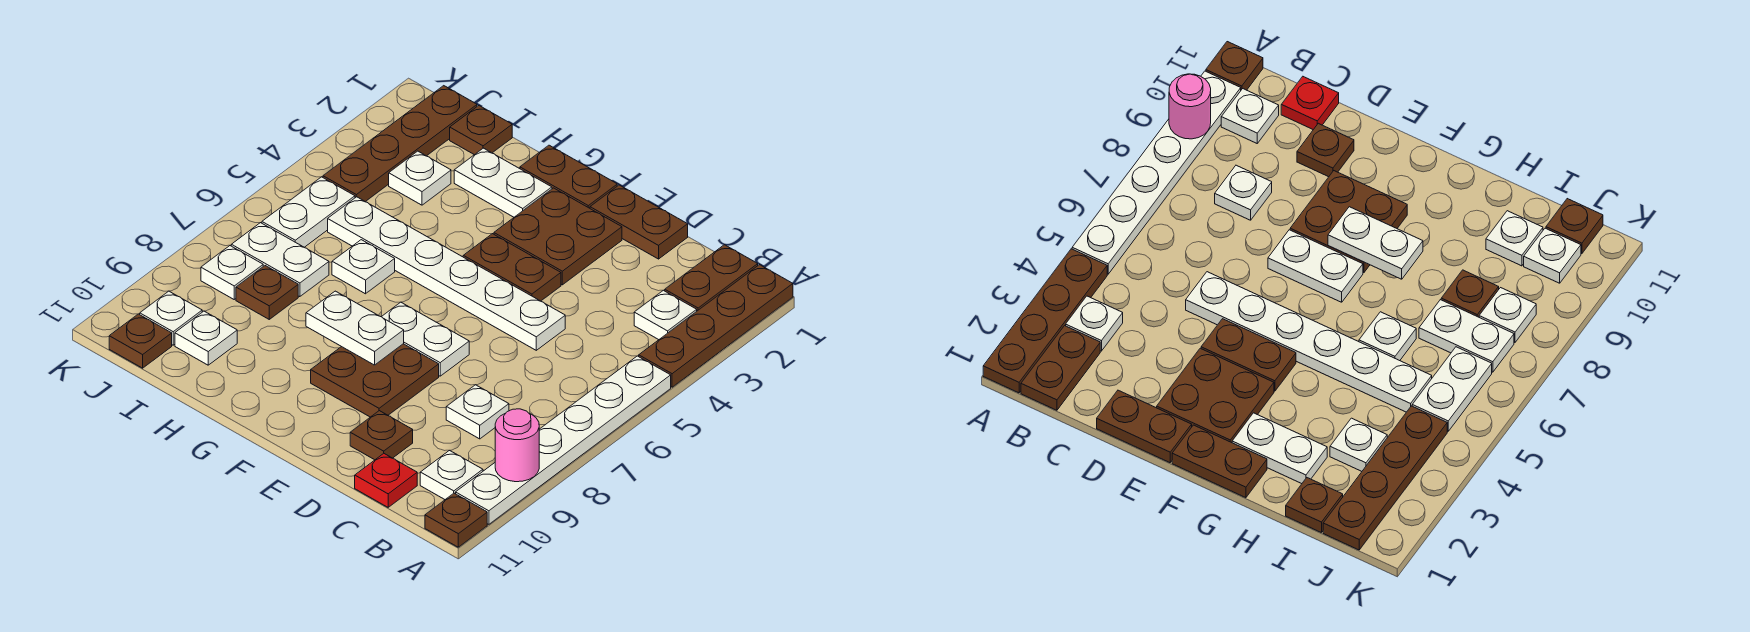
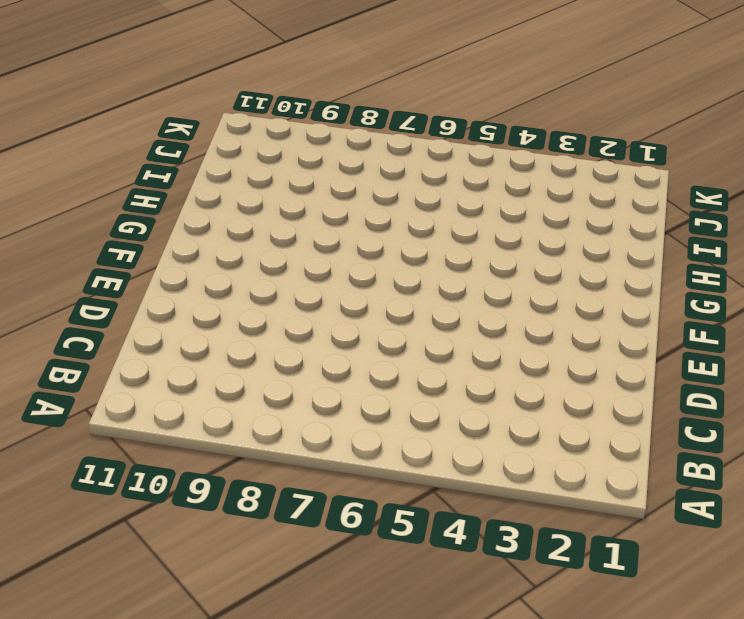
none -> brown 1x4 plate [639,265,793,387]
none -> white 1x6 plate [456,356,671,524]
none -> brown 1x1 plate [425,493,487,547]
none -> brown 1x2 plate [665,245,758,311]

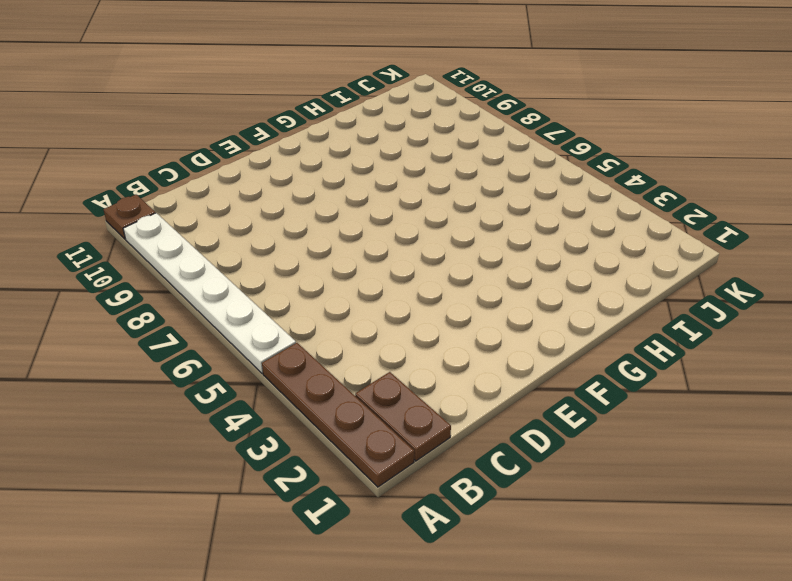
none -> white 1x1 plate [634,290,697,340]
none -> white 1x1 plate [420,450,483,499]
none -> white 1x1 plate [446,385,509,439]
none -> red 1x1 plate [355,454,417,507]

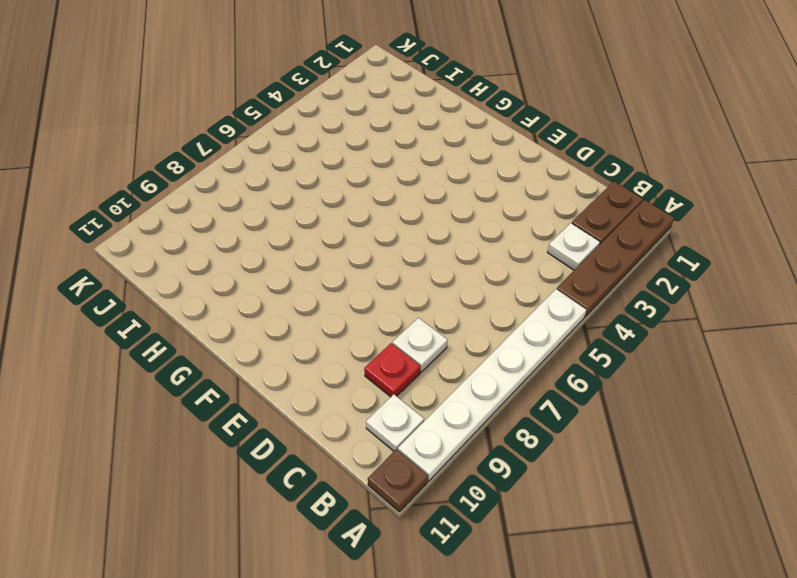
red 1x1 plate [364,343,420,397] -> red 1x1 plate moved to [355,454,417,507]
none -> brown 1x2 plate [590,185,688,259]
none -> white 1x6 plate [328,197,565,350]
none -> brown 1x1 plate [350,411,413,460]
none -> brown 2x2 plate [494,188,622,285]

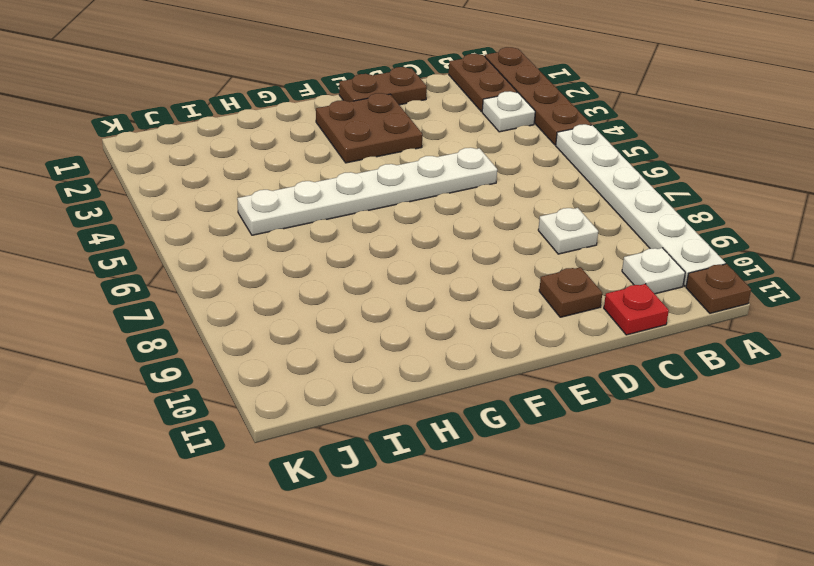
none -> brown 1x2 plate [463,234,561,301]
none -> white 1x2 plate [382,302,469,376]
none -> brown 2x2 plate [311,344,439,417]
none -> brown 1x2 plate [520,145,617,208]

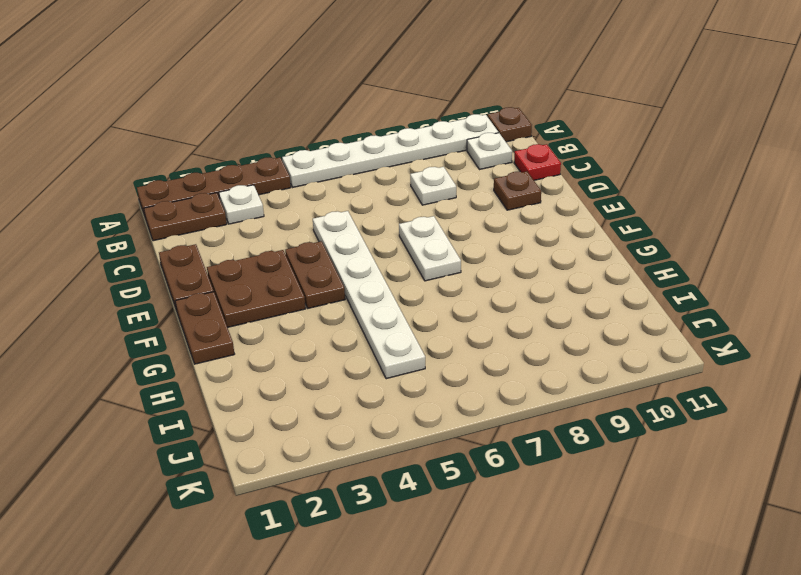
none -> brown 2x2 plate [311,344,439,417]
none -> white 1x2 plate [454,148,552,217]
none -> white 1x1 plate [332,240,395,294]
none -> brown 1x1 plate [450,106,512,155]

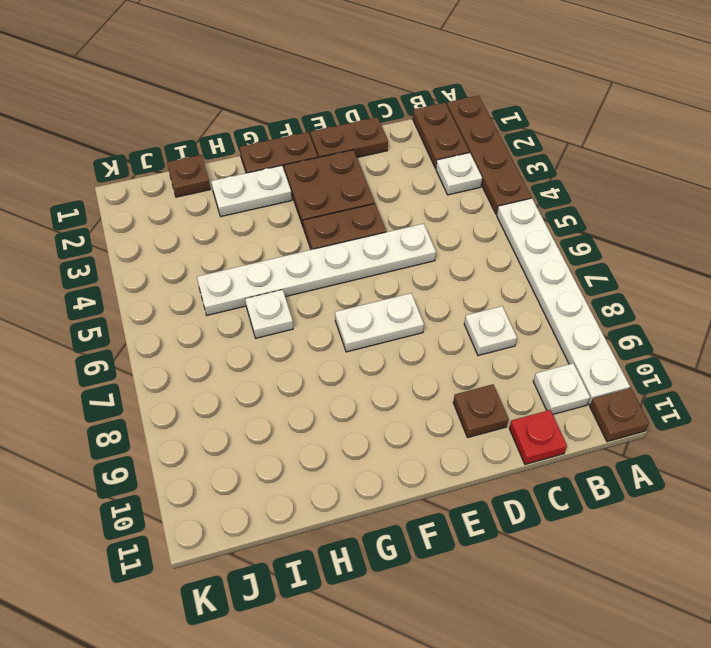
none -> brown 2x2 plate [311,344,439,417]
none -> white 1x1 plate [389,151,451,205]
none -> white 1x2 plate [231,223,329,297]
none -> brown 1x1 plate [236,266,298,319]

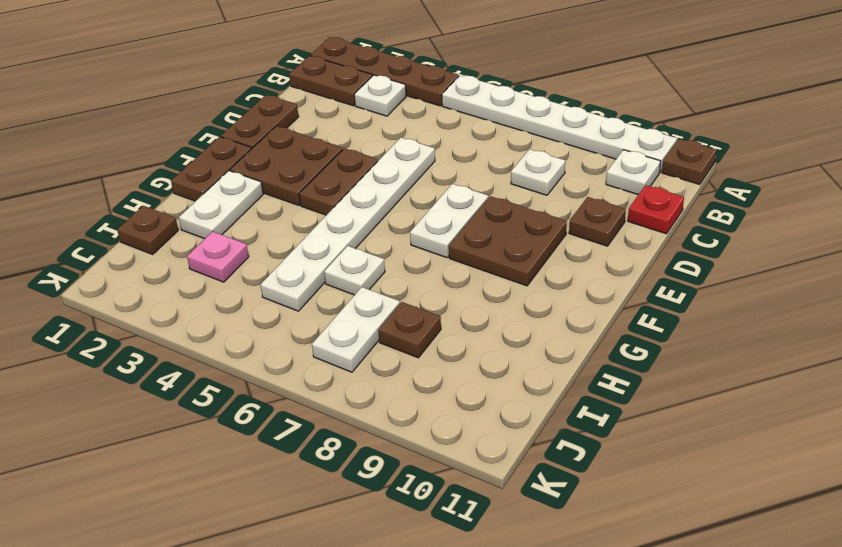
pink 1x1 plate [187,231,249,282] -> white 1x1 plate [389,151,451,205]
none -> white 1x1 plate [175,311,237,365]
none -> brown 1x4 plate [323,86,477,202]
none -> white 1x2 plate [262,177,355,247]
none -> white 1x1 plate [201,246,263,299]

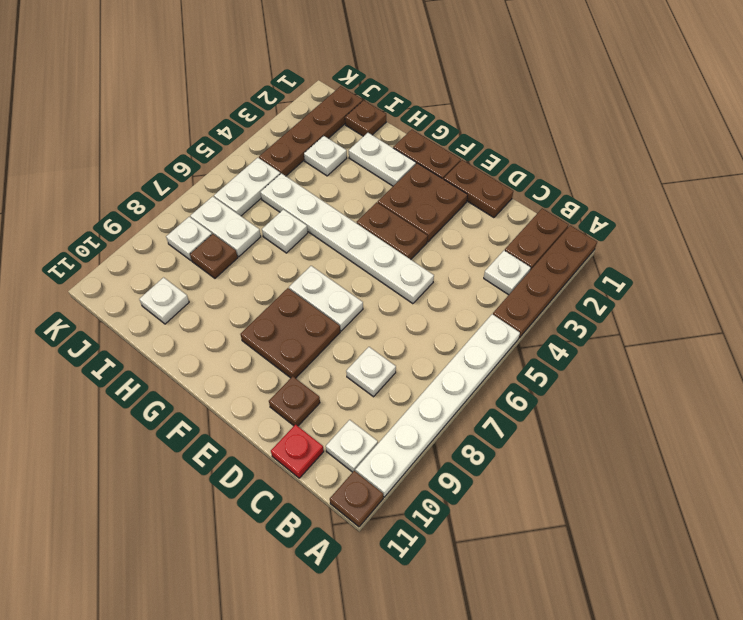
none -> white 1x1 plate [140,291,202,345]
none -> brown 1x1 plate [109,314,172,368]
none -> pink 1x1 round brick [495,409,539,482]
none -> white 1x2 plate [306,291,404,365]

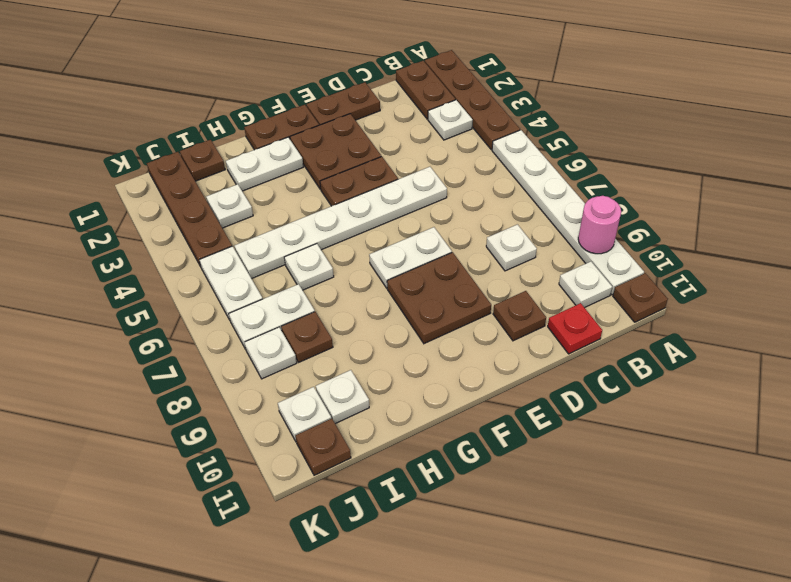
none -> white 1x2 plate [306,291,404,365]

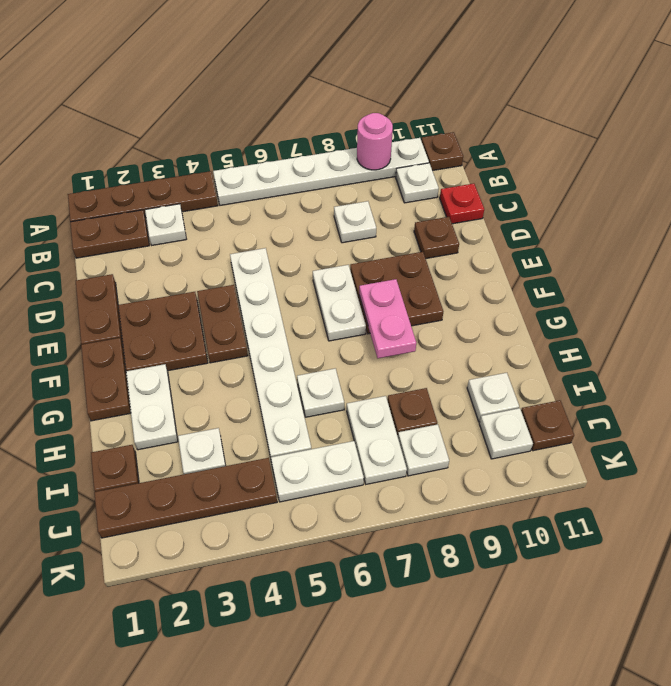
pink 1x2 plate [359,279,416,358] -> white 1x2 plate [306,291,404,365]

